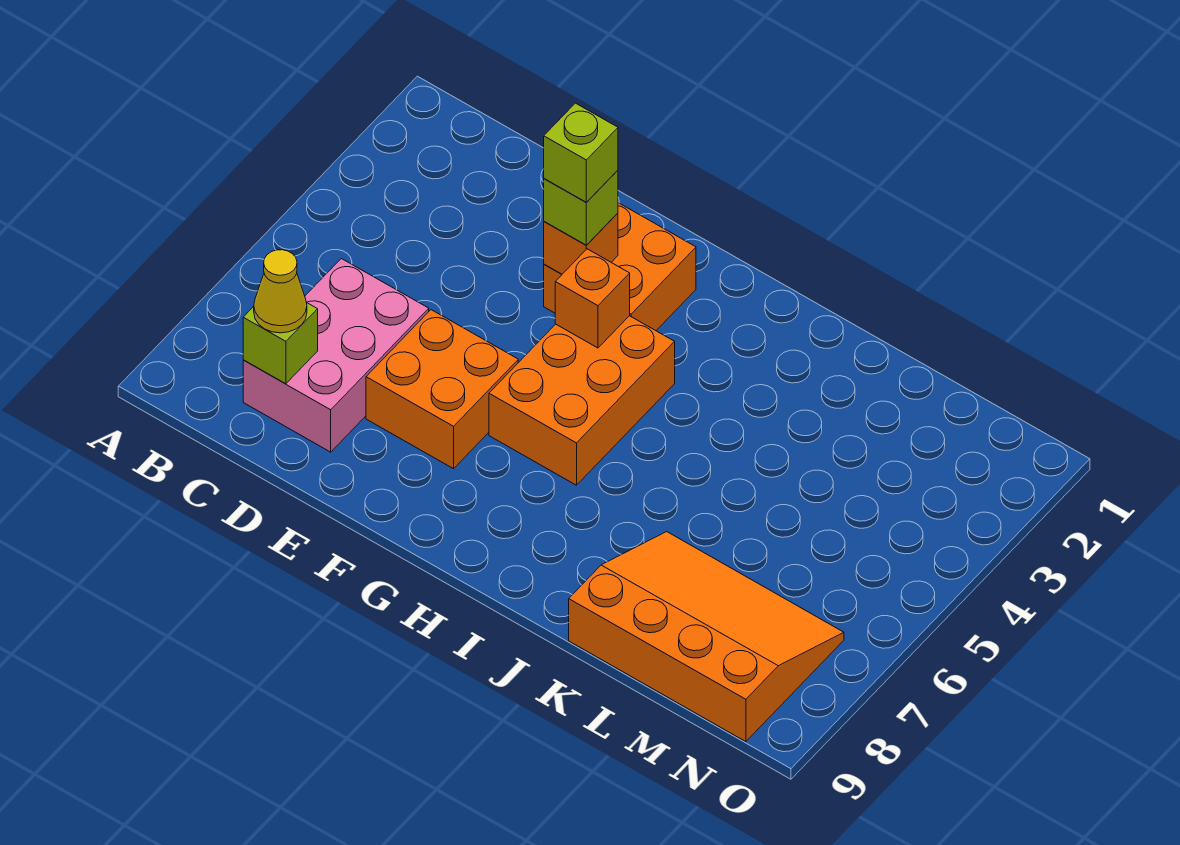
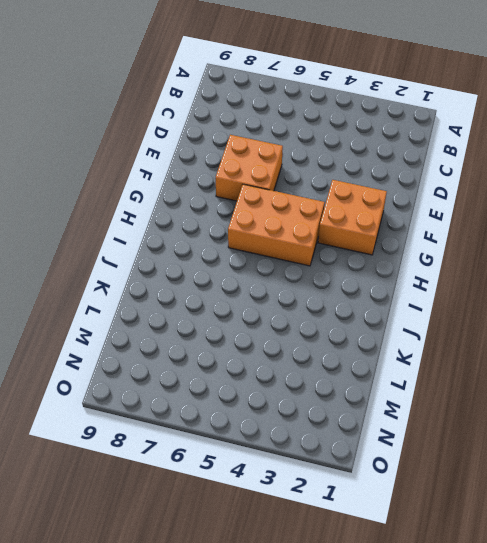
none -> pink 2x3 brick [243,259,429,452]
none -> orange 3x4 slope [569,532,844,742]

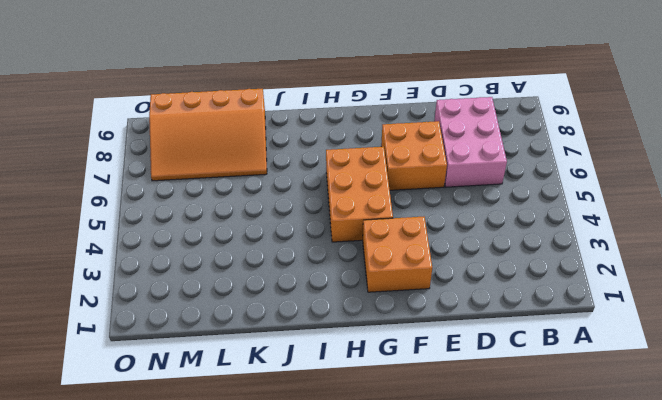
none -> lime 1x1 brick [243,302,318,384]
none -> orange 1x1 brick [544,213,618,274]

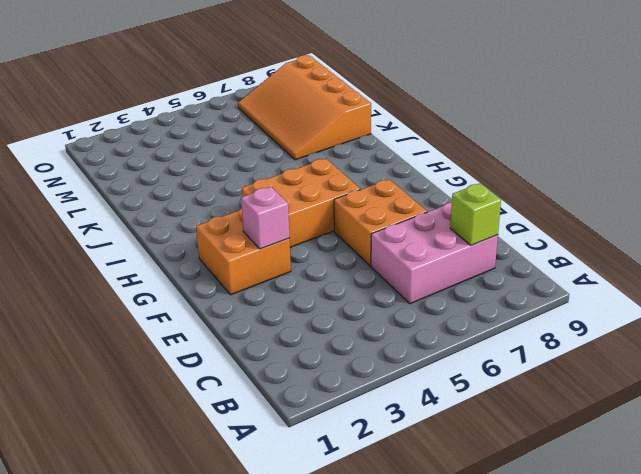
pink 1x1 brick [241,187,290,249] -> orange 1x1 brick [544,213,618,274]
none -> orange 1x1 brick [555,249,630,348]
none -> yellow 1x1 cone [254,250,307,333]

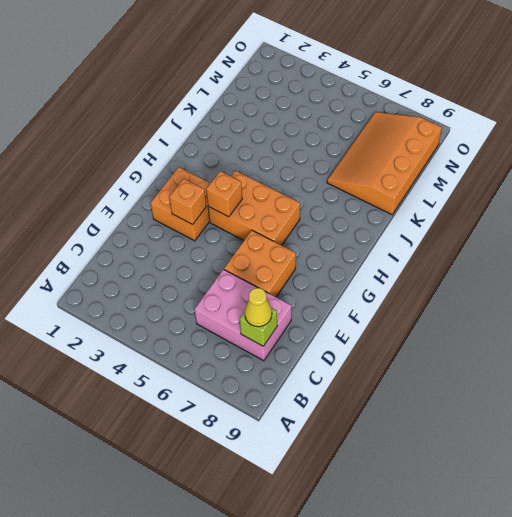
none -> lime 1x1 brick [544,170,618,245]
none -> lime 1x1 brick [544,103,618,202]

